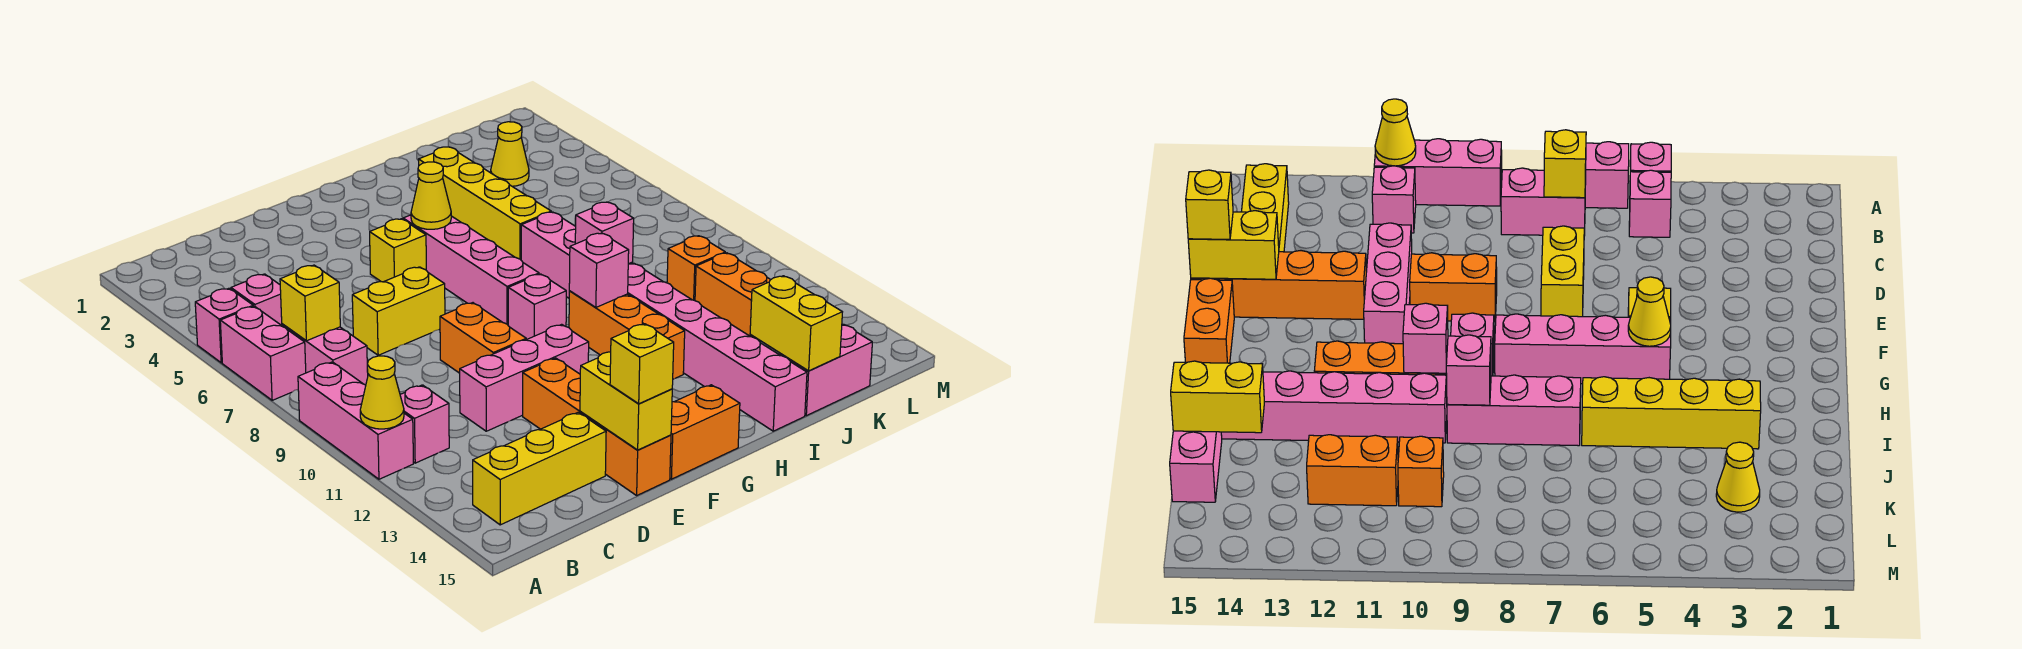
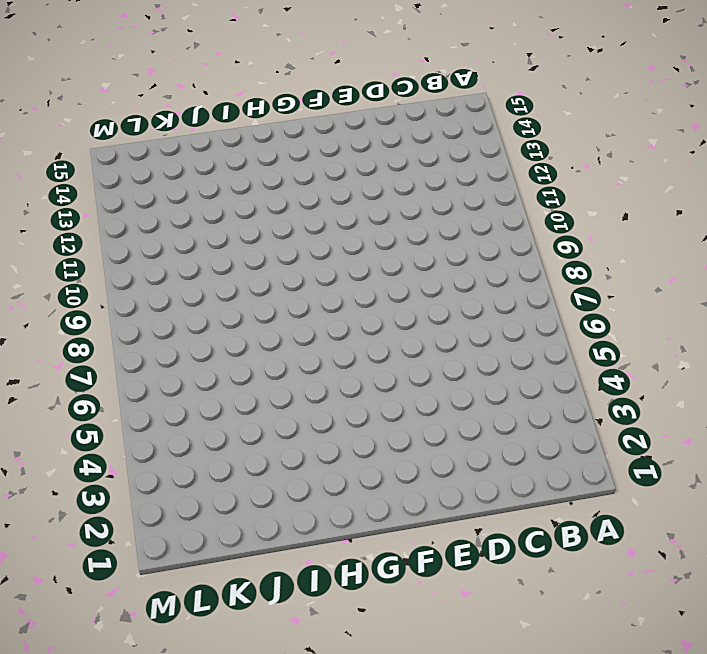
none -> pink 1x1 brick [195,288,253,363]
none -> pink 1x2 brick [220,306,306,400]
none -> pink 1x3 brick [298,362,413,479]
none -> pink 1x1 brick [231,274,282,325]

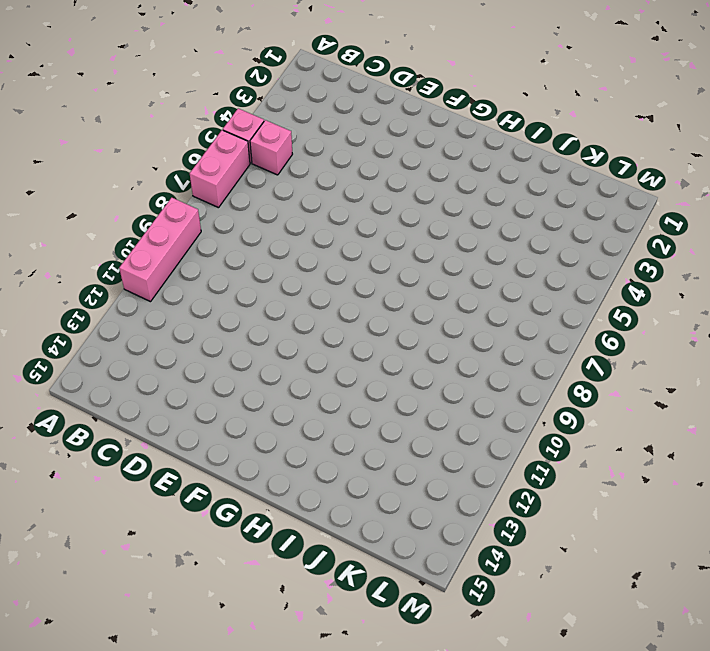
none -> pink 1x2 brick [282,324,368,385]
none -> pink 1x1 brick [400,385,449,463]
none -> yellow 1x3 brick [473,412,606,525]
none -> yellow 1x2 brick [352,267,445,355]

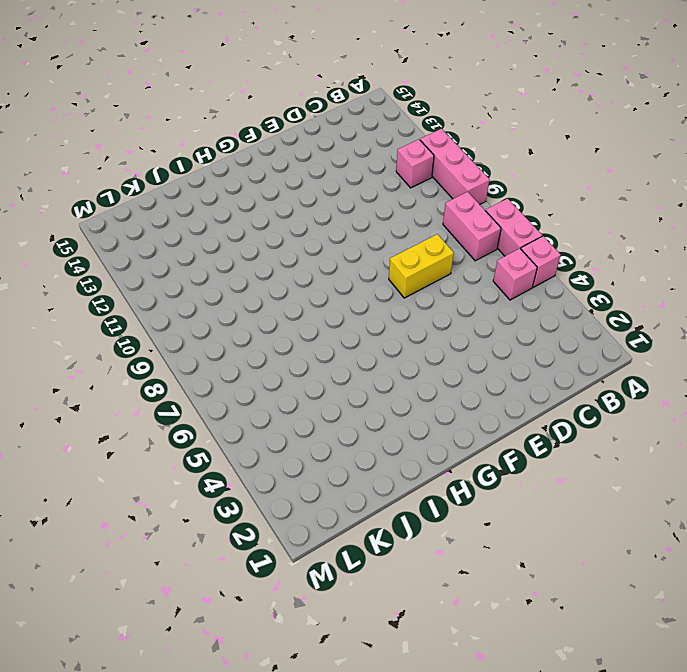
none -> yellow 1x3 brick [473,412,606,525]
none -> pink 1x3 brick [460,324,589,431]
none -> orange 1x2 brick [440,303,526,373]
none -> orange 1x4 brick [523,358,671,495]

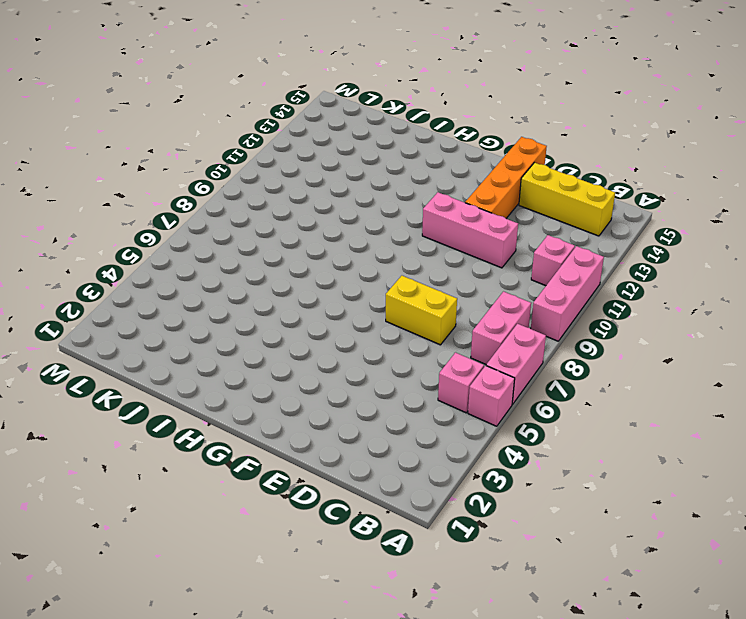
none -> orange 1x2 brick [440,303,526,373]
none -> yellow 1x1 brick [370,219,426,282]
none -> orange 1x2 brick [670,385,740,479]
none -> pink 1x4 brick [403,215,539,325]

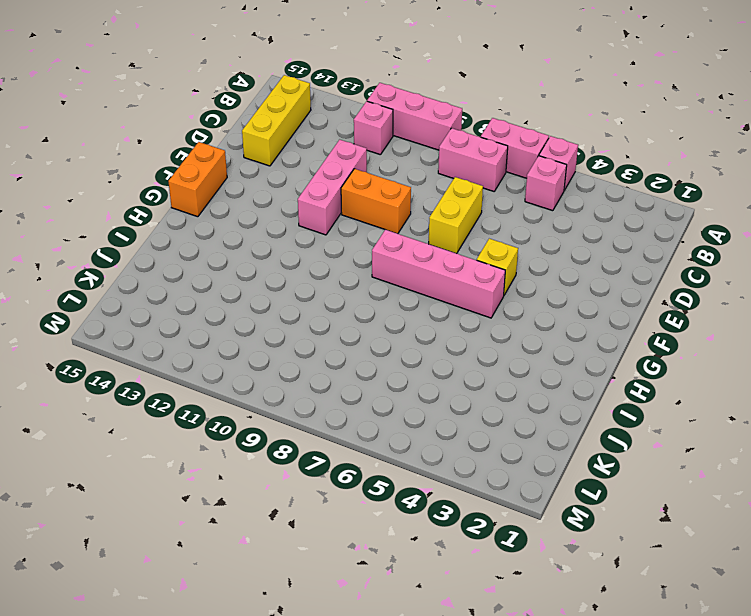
none -> orange 1x4 brick [523,358,671,495]
none -> pink 1x1 brick [508,274,566,340]
none -> orange 1x3 brick [569,291,685,379]
none -> yellow 1x4 brick [418,147,551,260]

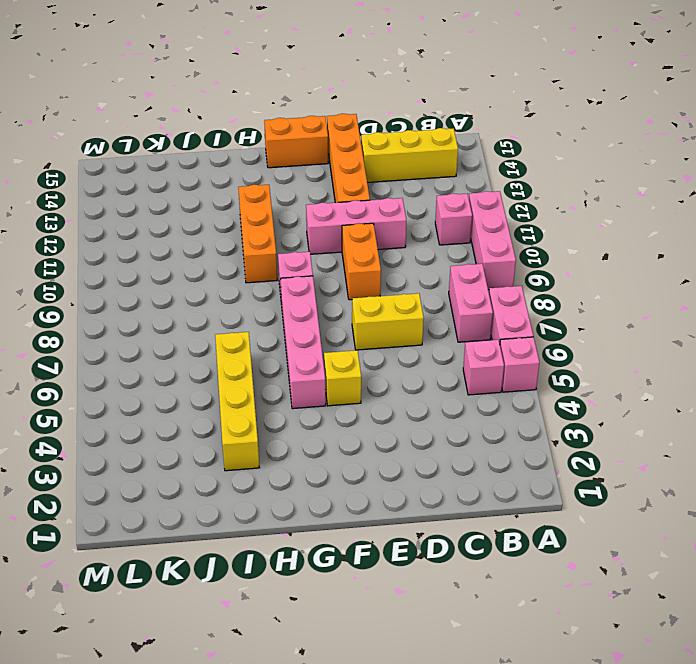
none -> pink 1x3 brick [521,212,633,298]
none -> pink 1x6 brick [628,263,807,431]
none -> pink 1x2 brick [780,324,872,416]
none -> yellow 1x1 cone [491,122,529,186]

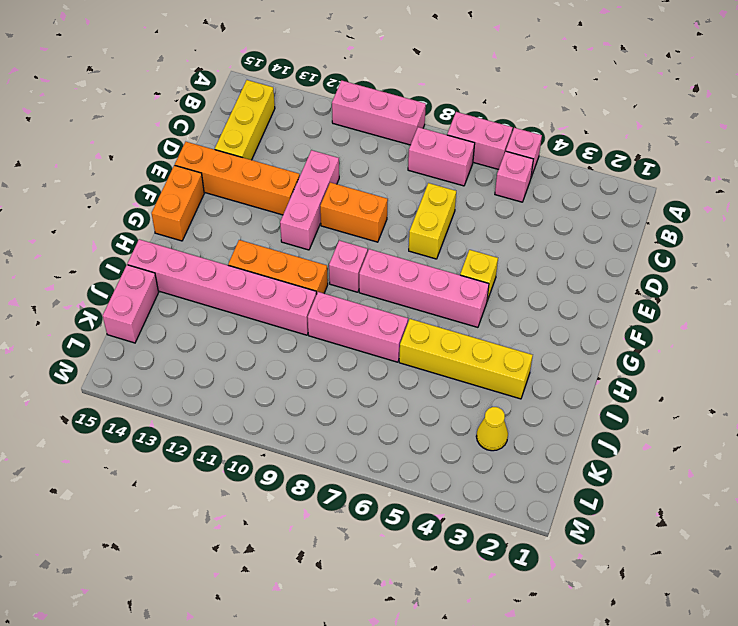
none -> pink 1x1 brick [400,385,449,463]
none -> orange 1x1 brick [667,236,725,301]
none -> orange 1x2 brick [695,253,771,340]
none -> yellow 1x1 cone [360,356,404,429]

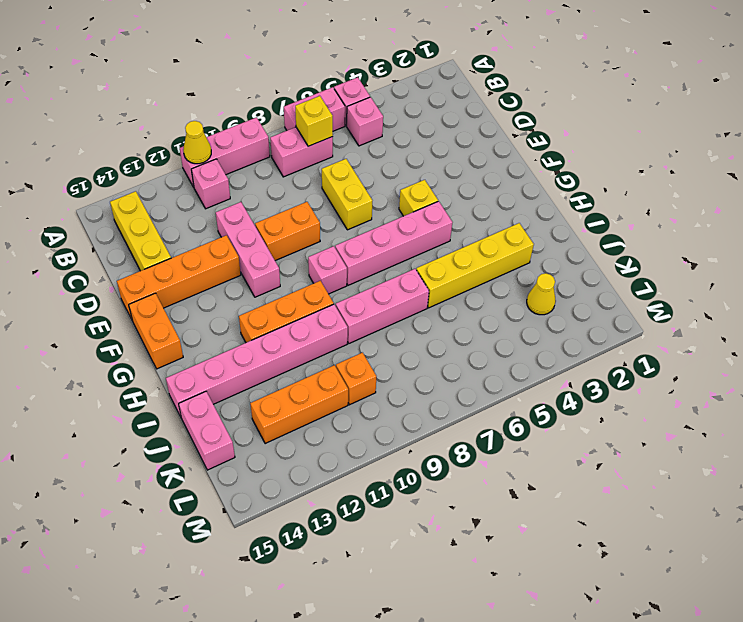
orange 1x3 brick [250,365,348,444] -> orange 1x2 brick [695,253,771,340]
none -> yellow 1x2 brick [580,352,672,450]
none -> yellow 1x1 cone [411,162,451,229]
none -> pink 1x1 brick [569,233,629,307]
none -> pink 1x1 brick [575,202,634,264]

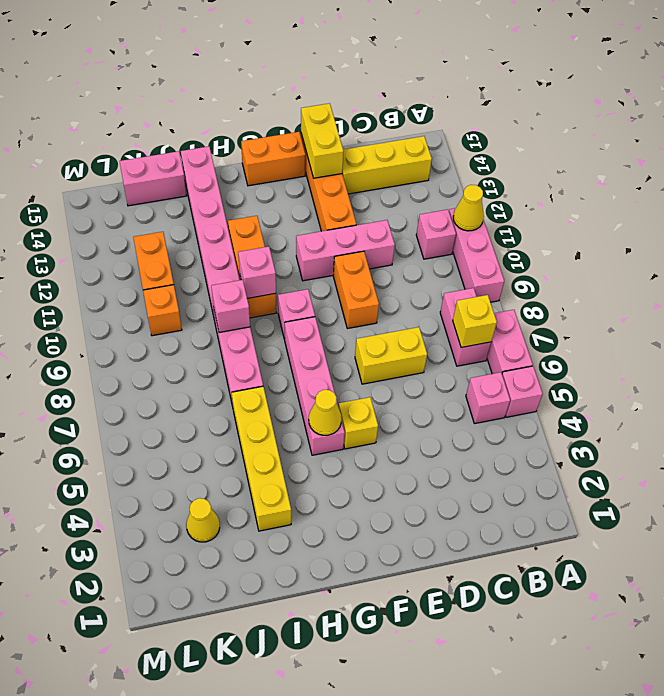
none -> yellow 1x2 brick [750,276,842,371]
none -> yellow 1x1 brick [610,324,674,404]

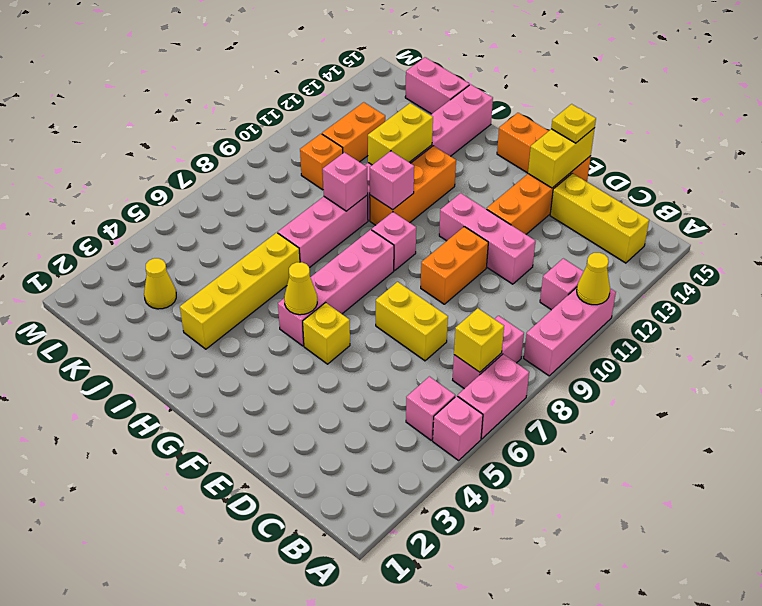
yellow 1x1 plate [551,104,596,143] -> yellow 1x1 brick [610,324,674,404]
yellow 1x2 brick [368,103,433,165] -> yellow 1x2 brick moved to [750,276,842,371]

